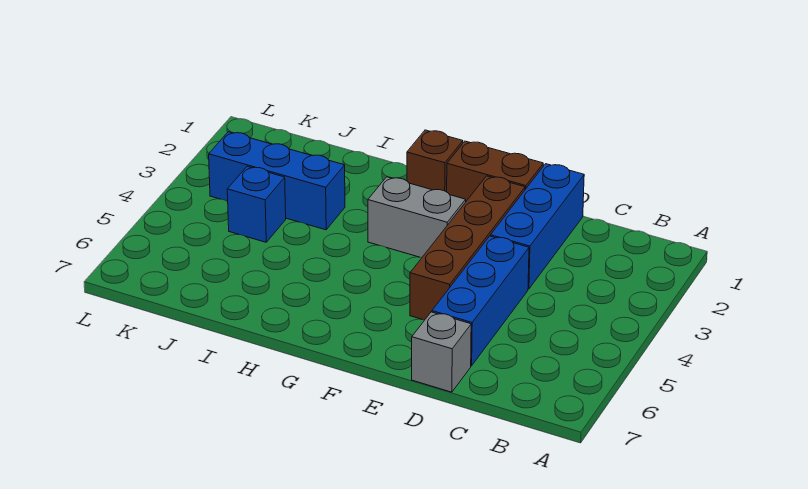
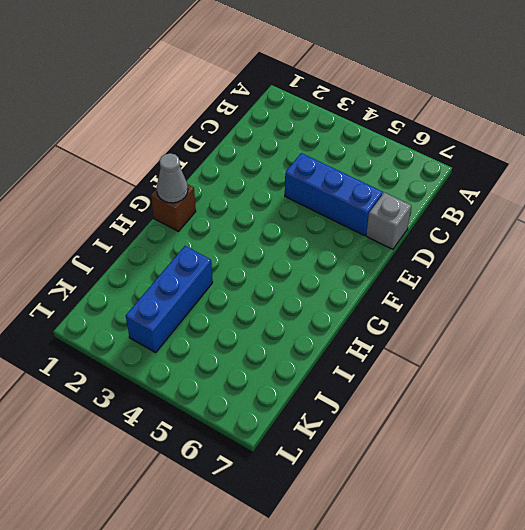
grey 1x1 cone [157,153,188,203] -> none
none -> blue 1x3 brick [490,164,584,289]
none -> brown 1x2 brick [447,141,543,201]

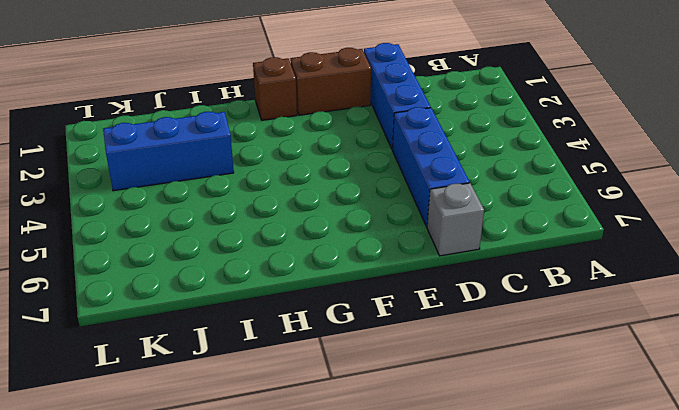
none -> brown 1x4 brick [410,176,525,320]
none -> grey 1x2 brick [368,177,466,257]

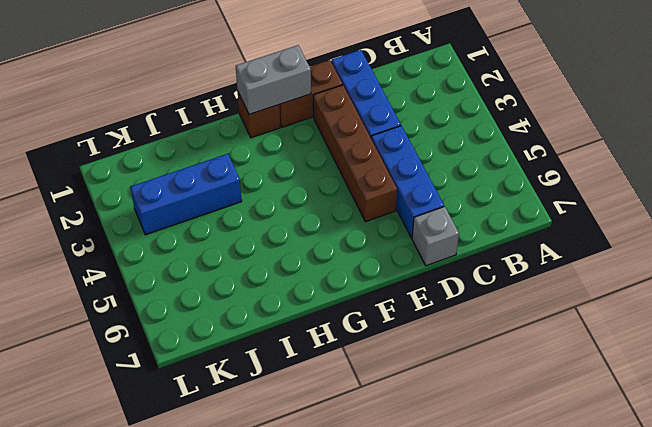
grey 1x2 brick [236,45,311,114] -> grey 1x2 brick moved to [368,177,466,257]
none -> blue 1x1 brick [227,166,286,242]

